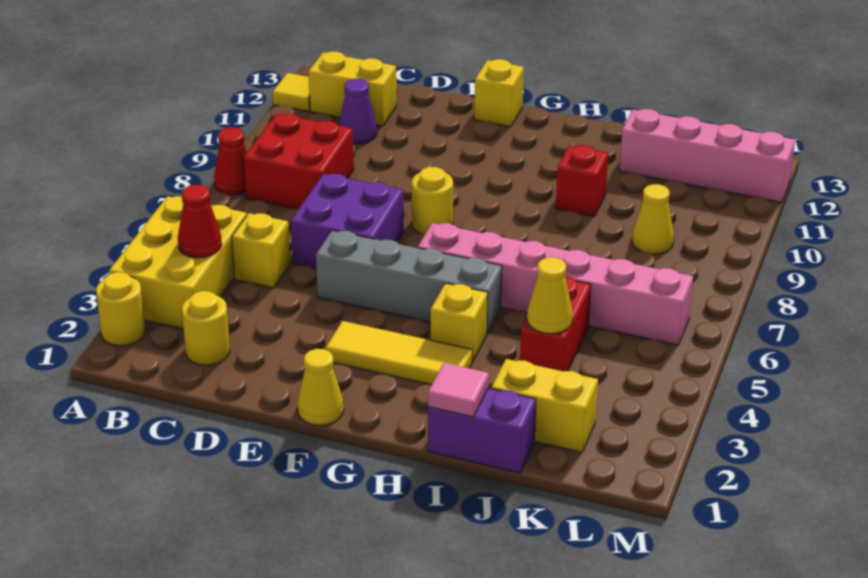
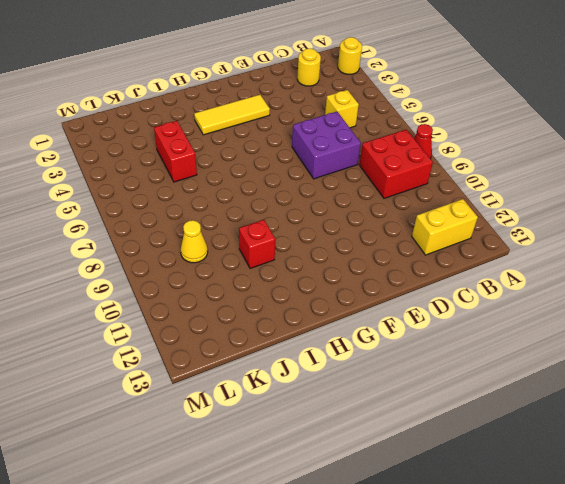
none -> yellow 2x3 brick [109,196,247,329]
none -> yellow 1x1 tile [273,73,310,111]
none -> purple 1x1 cone [339,79,377,144]

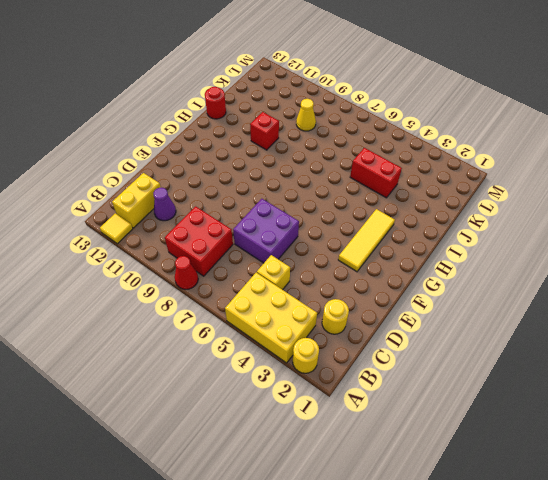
red 1x1 round brick [205,87,226,119] -> none
none -> grey 1x4 brick [316,230,502,334]
none -> yellow 1x1 cone [297,349,344,425]
none -> yellow 1x1 round brick [412,167,453,234]

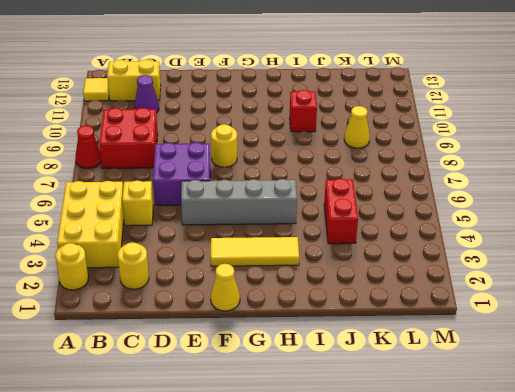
none -> yellow 1x1 brick [475,59,524,127]
none -> pink 1x6 brick [418,223,693,345]
none -> yellow 1x1 brick [431,283,488,362]

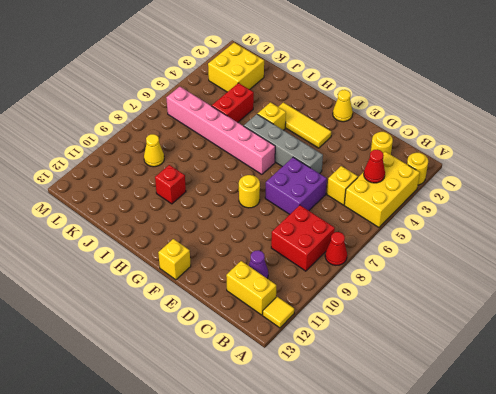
yellow 2x2 brick [208,43,264,92] -> yellow 1x2 brick [491,359,598,452]
none -> purple 1x2 brick [428,388,536,473]
none -> pink 1x4 brick [619,109,795,202]
none -> pink 1x1 tile [428,363,489,417]

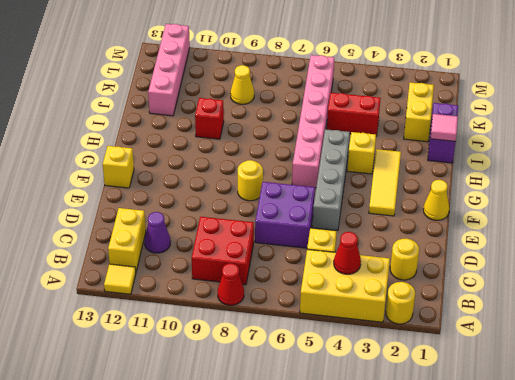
none -> yellow 1x1 cone [527,257,573,334]

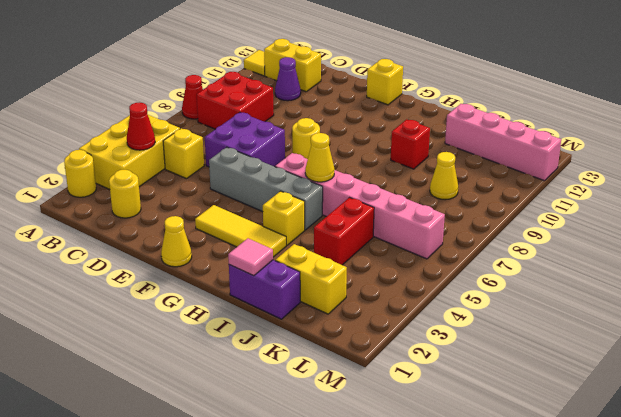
yellow 1x1 cone [305,133,335,182] -> yellow 1x1 cone moved to [527,257,573,334]

